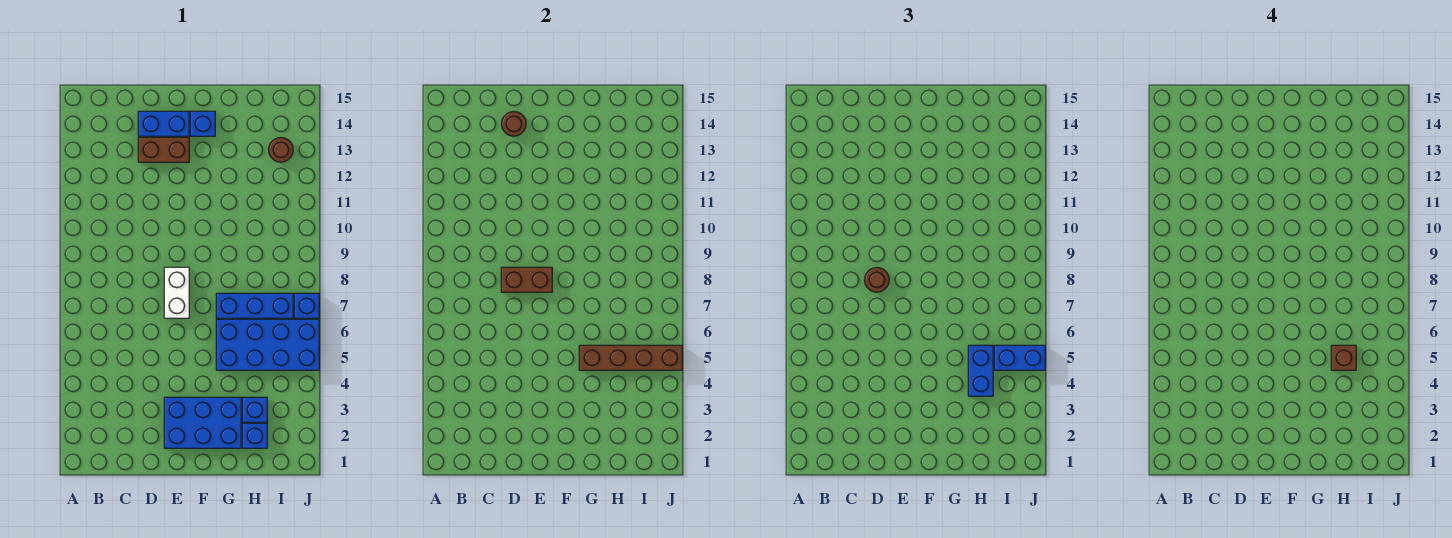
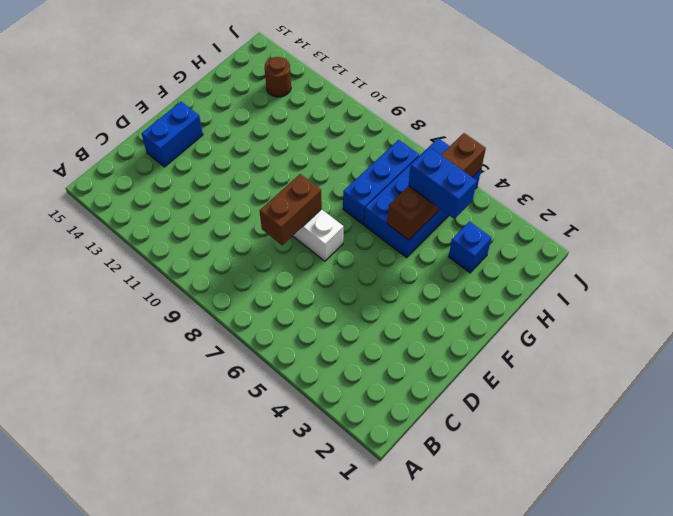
none -> brown 1x2 brick [138,137,189,162]
none -> blue 2x3 brick [164,397,241,448]
none -> blue 1x1 brick [190,111,215,136]

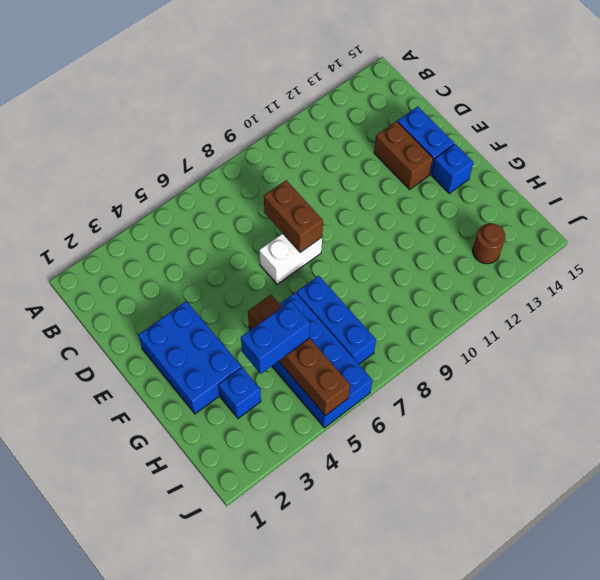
none -> blue 1x1 brick [242,423,267,448]
none -> blue 1x1 brick [294,293,319,318]
none -> brown 1x1 round brick [502,112,526,136]

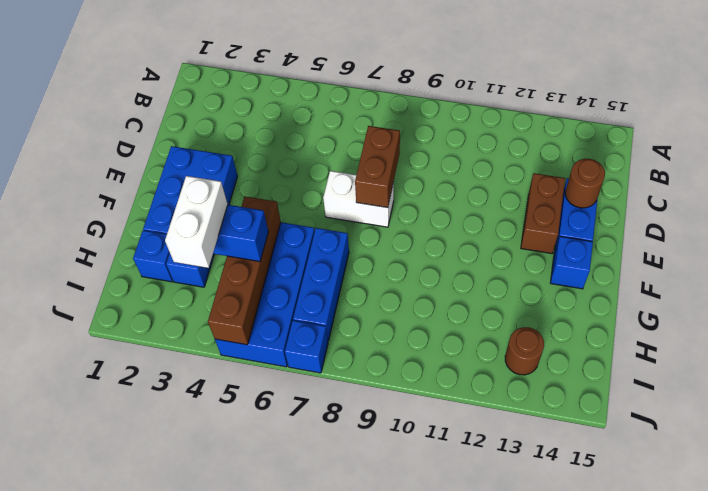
white 1x2 brick [165,176,228,268] -> none
none -> brown 1x1 round brick [865,268,889,292]
none -> blue 1x2 brick [994,345,1045,370]
none -> brown 1x1 brick [1331,345,1356,370]

